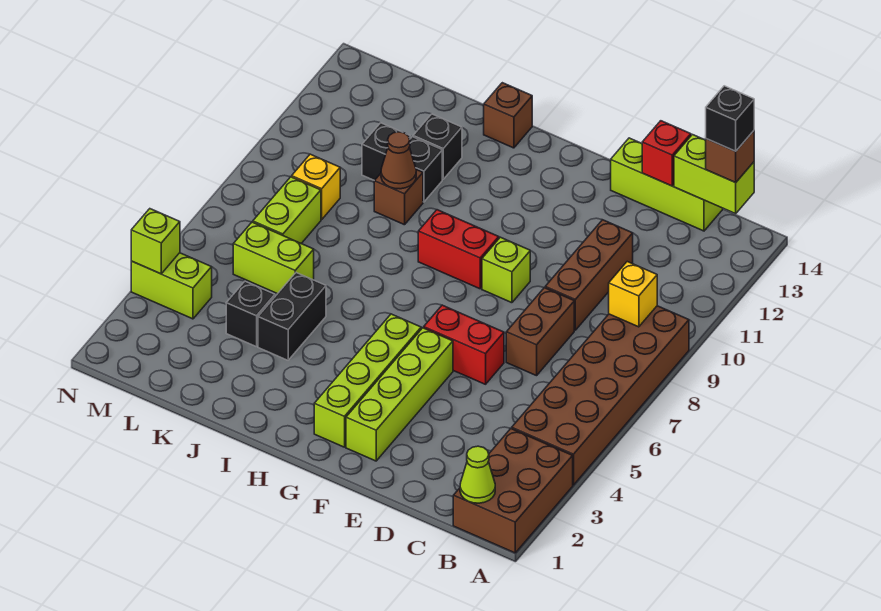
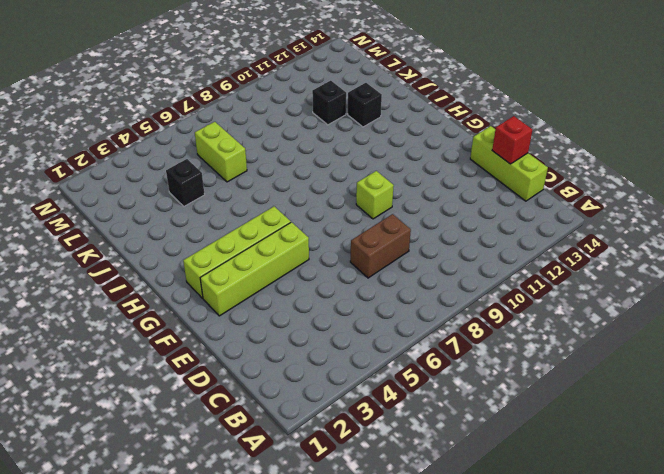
none -> brown 2x3 brick [453,429,573,553]
none -> brown 2x6 brick [512,306,689,485]
none -> brown 1x3 brick [545,220,633,330]

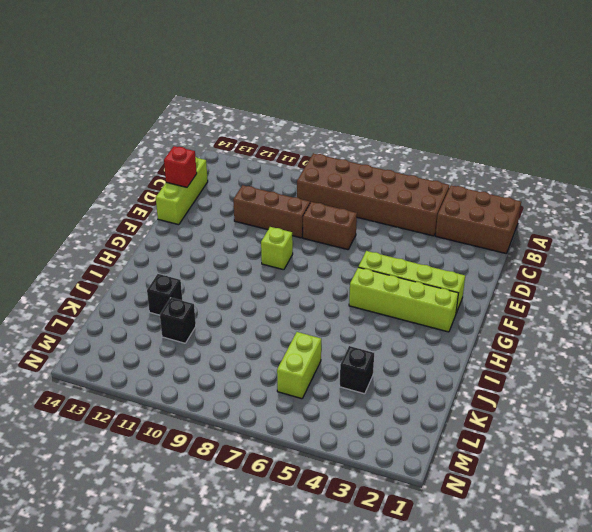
none -> red 1x2 brick [424,305,504,384]
none -> red 1x2 brick [418,210,499,289]
none -> brown 1x1 brick [484,83,532,148]

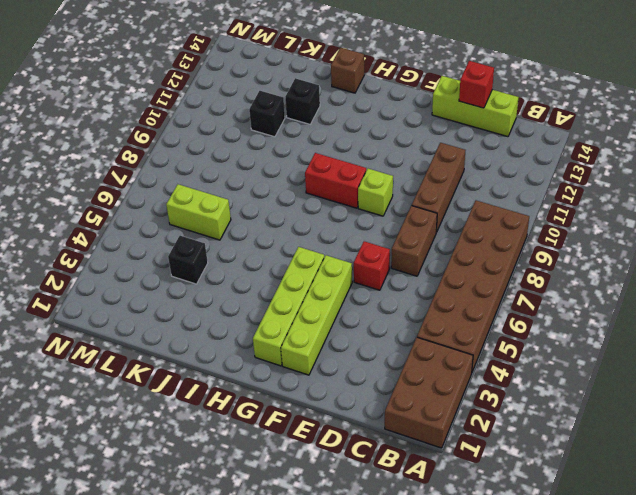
red 1x1 brick [354,241,390,290] -> red 1x2 brick [424,305,504,384]
none -> black 1x2 brick [258,273,326,360]
none -> brown 1x1 brick [374,170,423,225]
none -> black 1x1 brick [410,137,442,202]

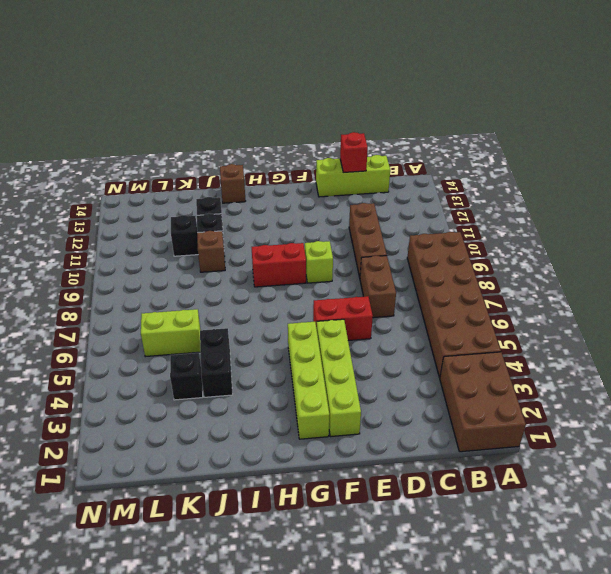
none -> lime 1x2 brick [253,177,321,243]
none -> yellow 1x1 brick [292,154,340,220]
none -> lime 1x2 brick [131,253,212,319]

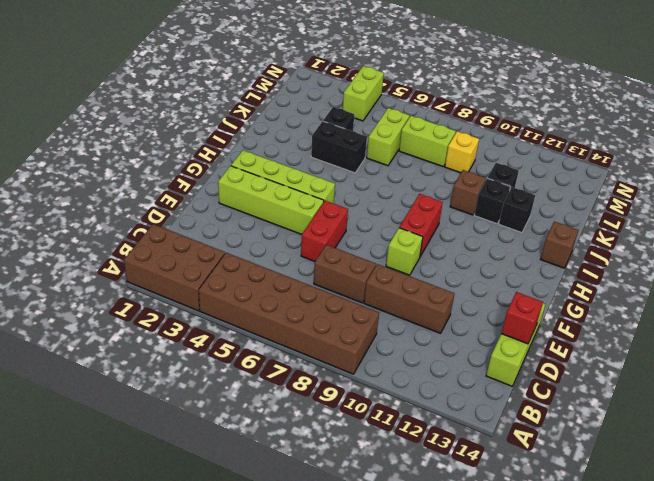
none -> lime 1x1 cone [460,446,495,503]
none -> yellow 1x1 brick [609,262,657,327]
none -> lime 1x2 brick [674,135,754,214]

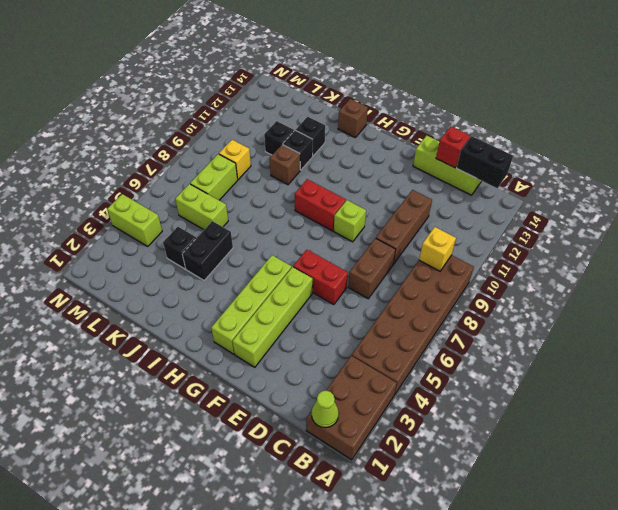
black 1x2 brick [457,136,513,188] -> lime 1x2 brick [674,135,754,214]
none -> brown 1x1 cone [381,132,416,189]
none -> lime 1x1 brick [131,209,180,274]
none -> brown 1x1 brick [706,131,754,182]

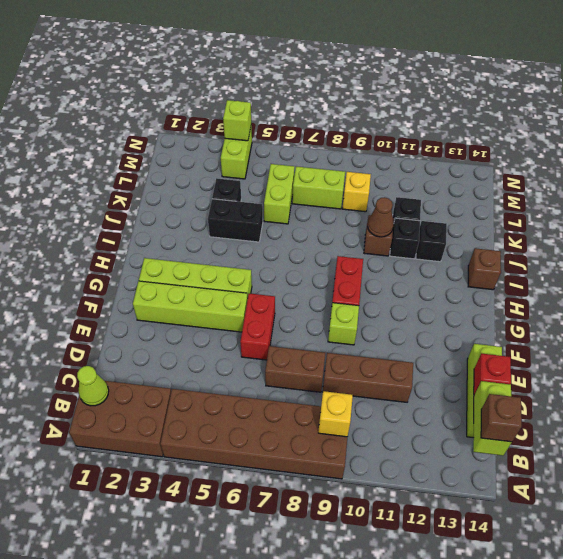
none -> black 1x1 brick [706,86,754,151]

